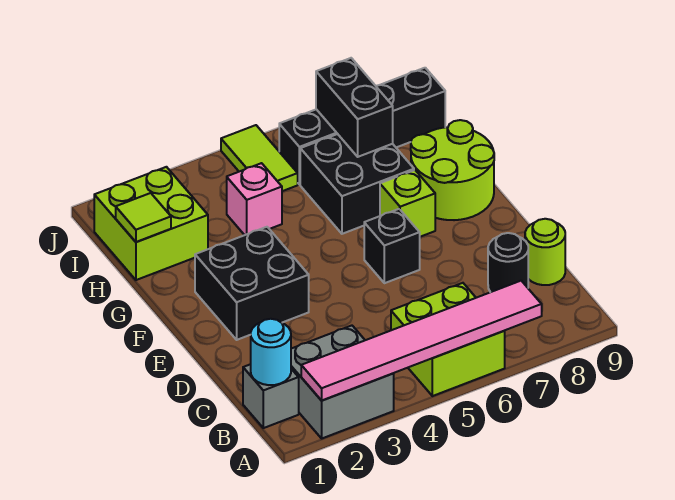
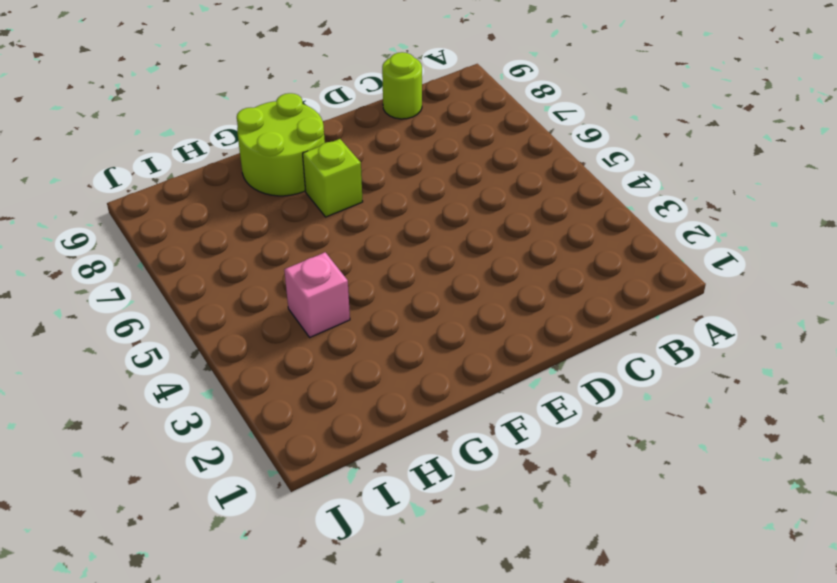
none -> grey 2x2 brick [291,326,394,438]
none -> lime 2x2 brick [391,283,505,396]
none -> grey 1x1 brick [243,364,299,428]

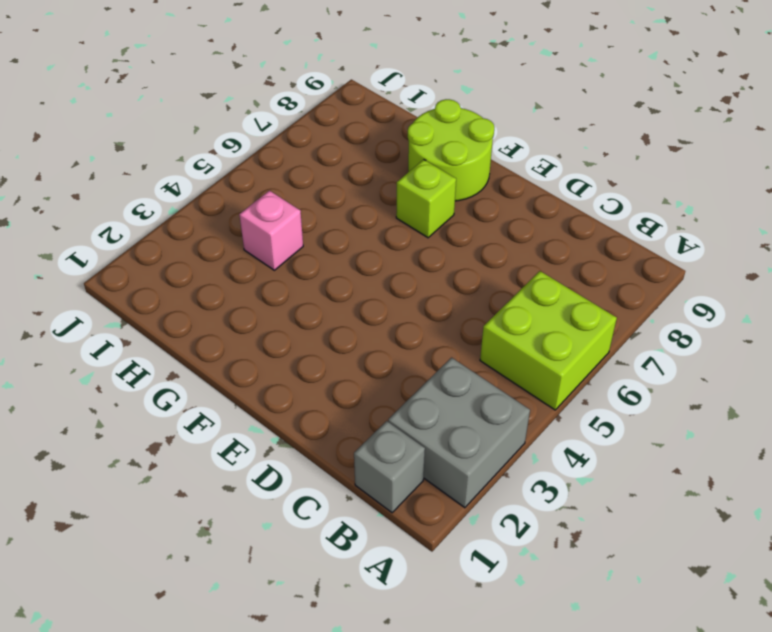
none -> black 1x1 round brick [488,233,528,292]
none -> lime 1x1 round brick [525,219,565,285]
none -> black 2x2 brick [195,227,309,340]

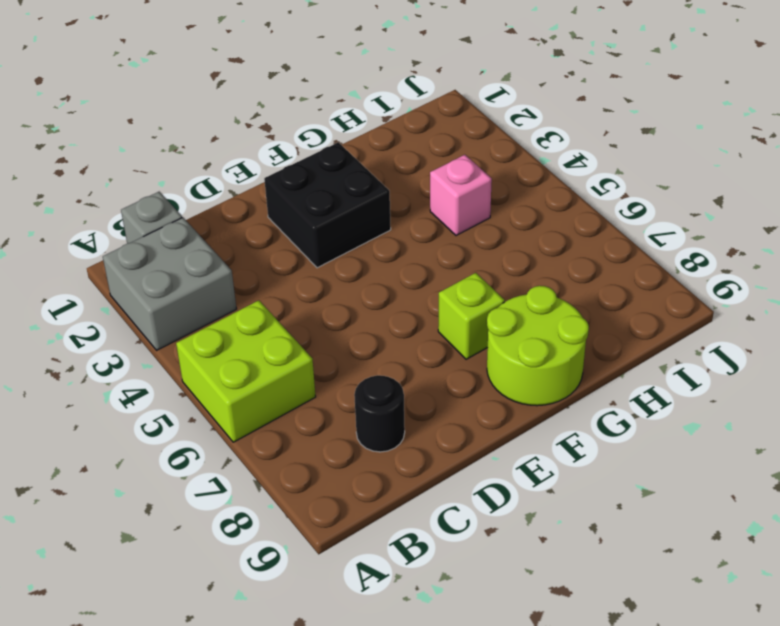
none -> lime 1x1 round brick [525,219,565,285]
none -> black 1x1 brick [364,209,420,283]
none -> black 2x2 brick [300,134,414,234]

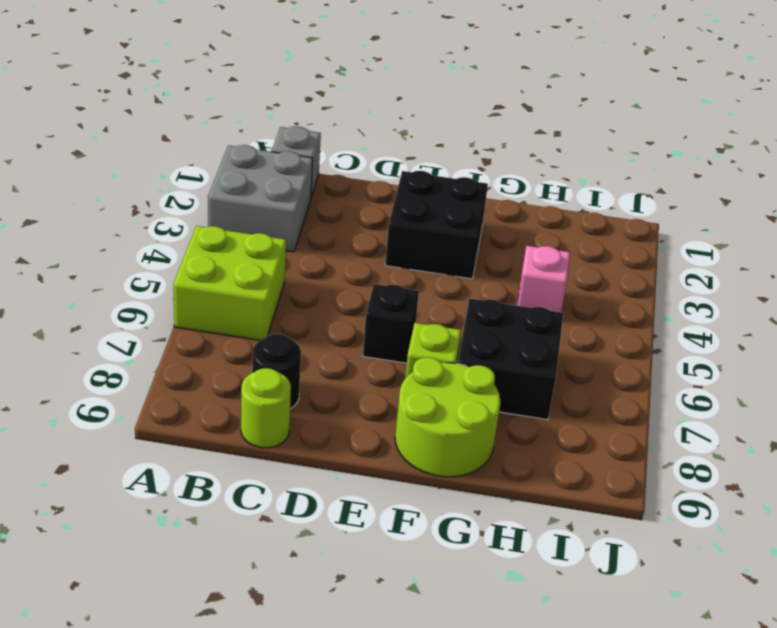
none -> lime 2x2 brick [94,167,208,280]
none -> lime 1x2 tile [221,125,298,191]
none -> black 1x4 brick [279,68,445,185]

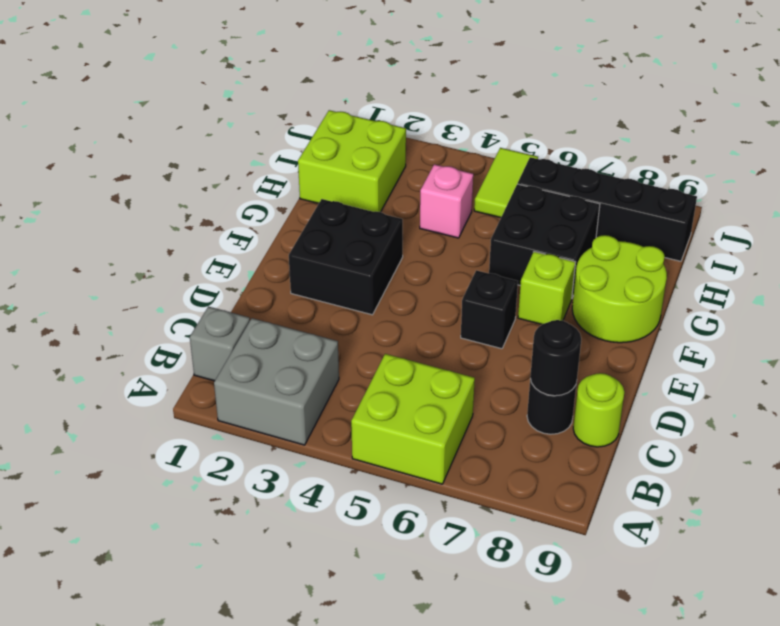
black 1x1 round brick [530,320,581,396] -> none
none -> pink 1x6 tile [301,281,542,401]
none -> cyan 1x1 round brick [251,319,291,385]
none -> lime 1x1 tile [116,193,171,242]

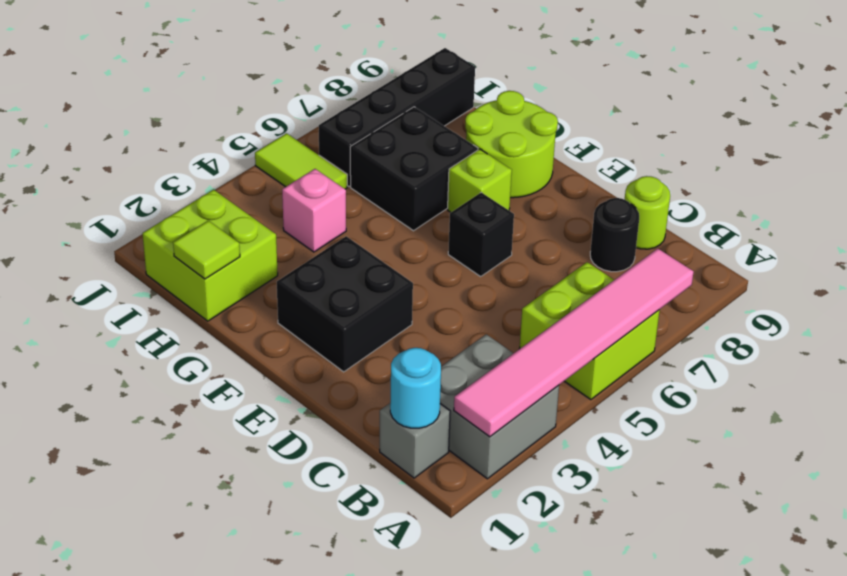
none -> black 1x2 brick [316,58,393,157]

